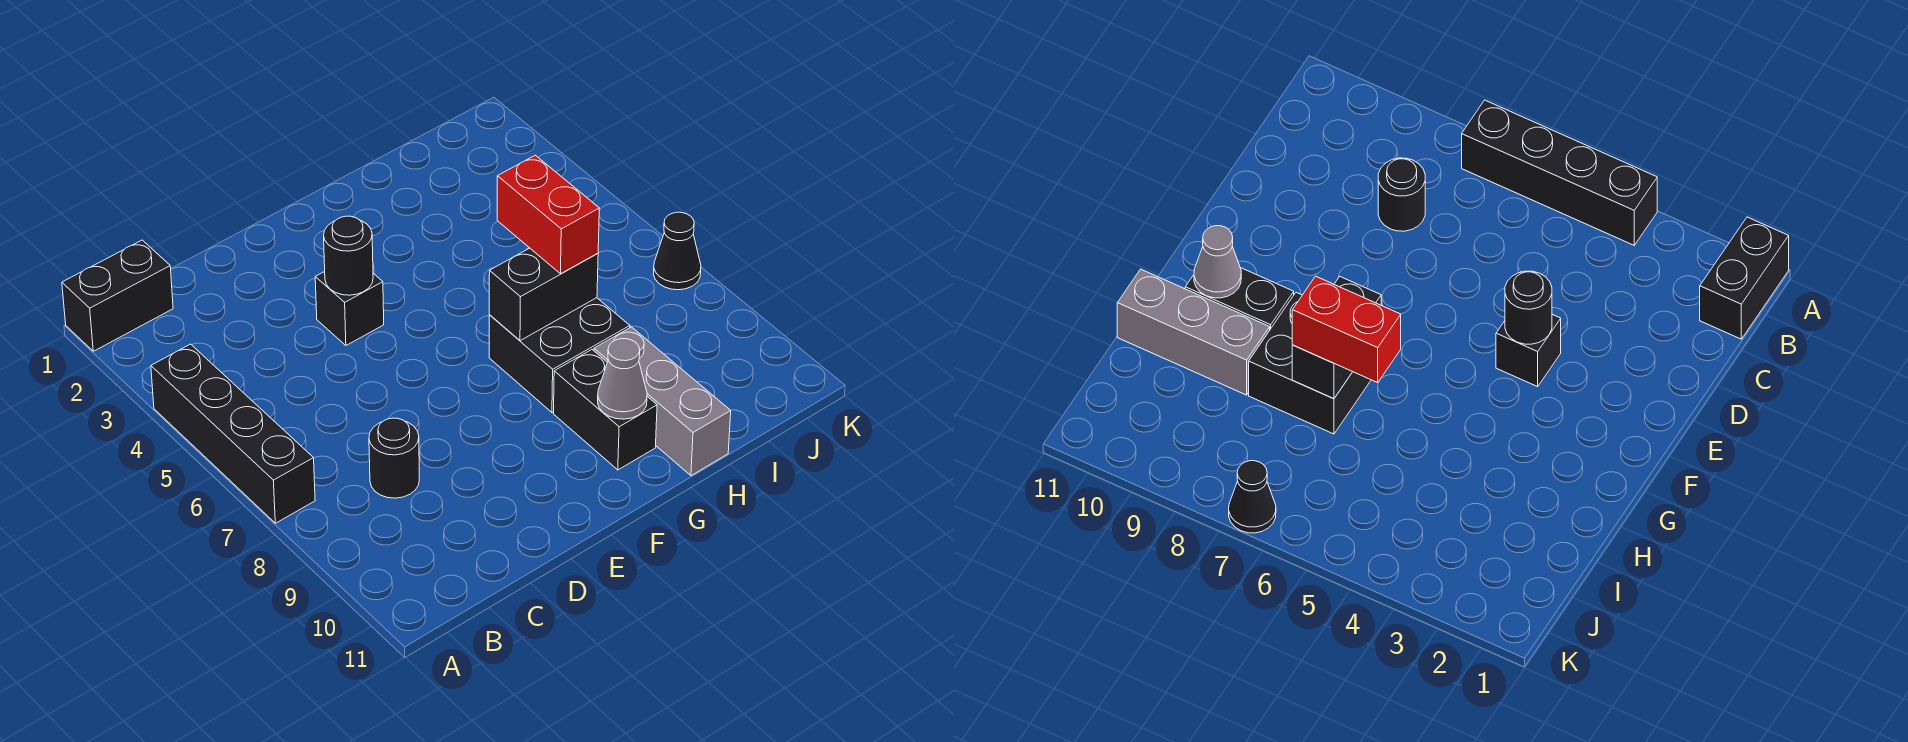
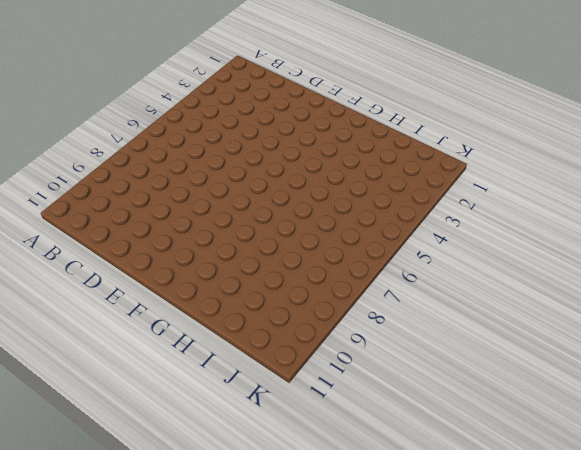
none -> black 1x2 brick [62,240,173,351]
none -> black 1x4 brick [151,344,315,523]
none -> black 1x1 round brick [369,418,419,498]

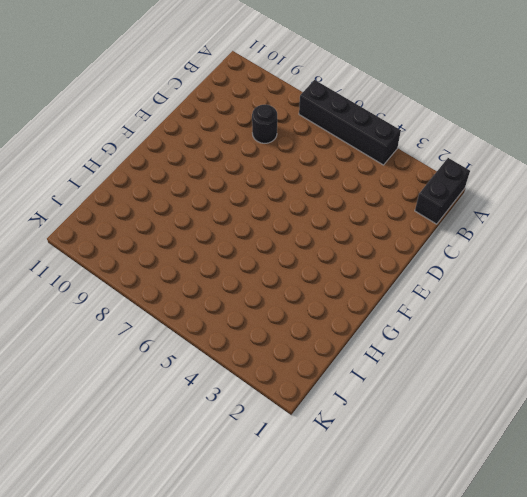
none -> black 1x1 brick [315,272,384,345]
none -> black 2x2 brick [489,298,630,412]
none -> black 1x2 brick [554,350,657,470]

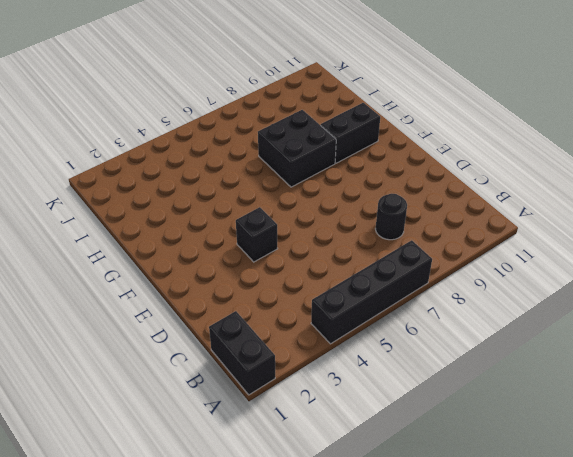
none -> grey 1x3 brick [594,327,731,476]
none -> black 1x1 cone [654,212,701,290]
none -> black 1x1 round brick [324,216,373,295]

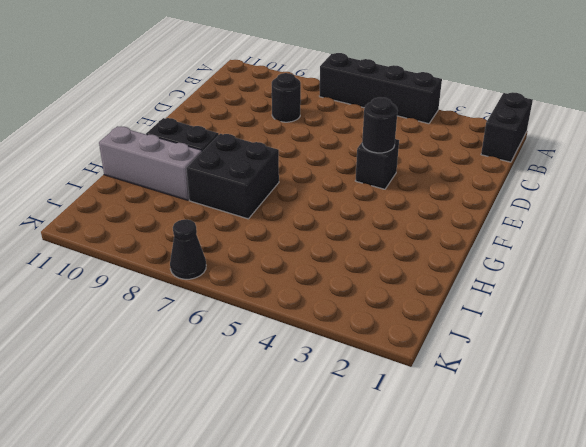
none -> black 1x2 brick [489,248,598,341]
none -> grey 1x1 cone [598,339,647,419]
none -> red 1x2 brick [497,155,599,274]

